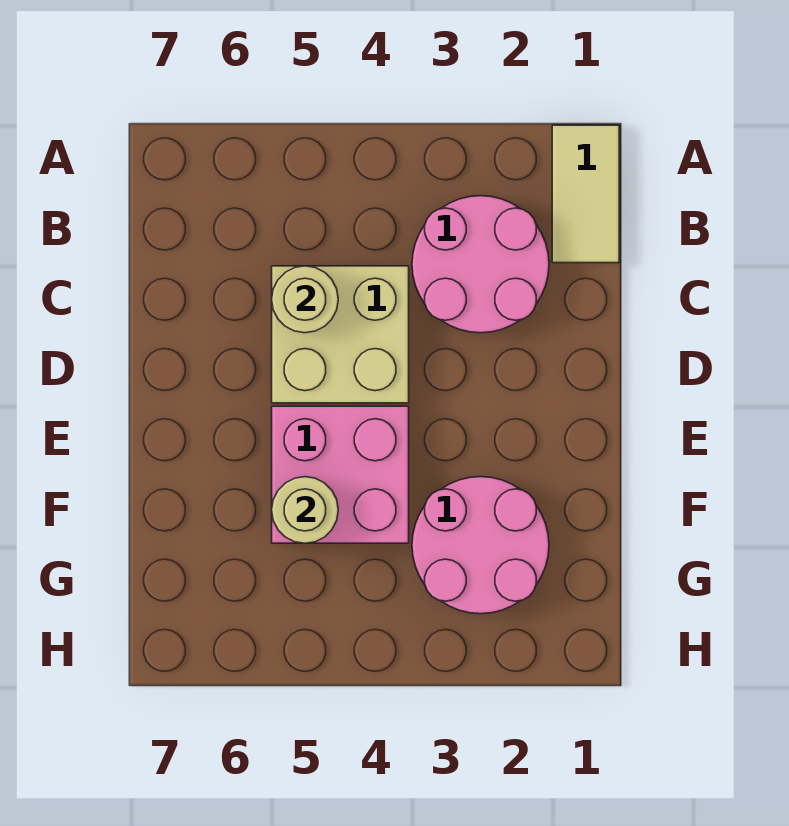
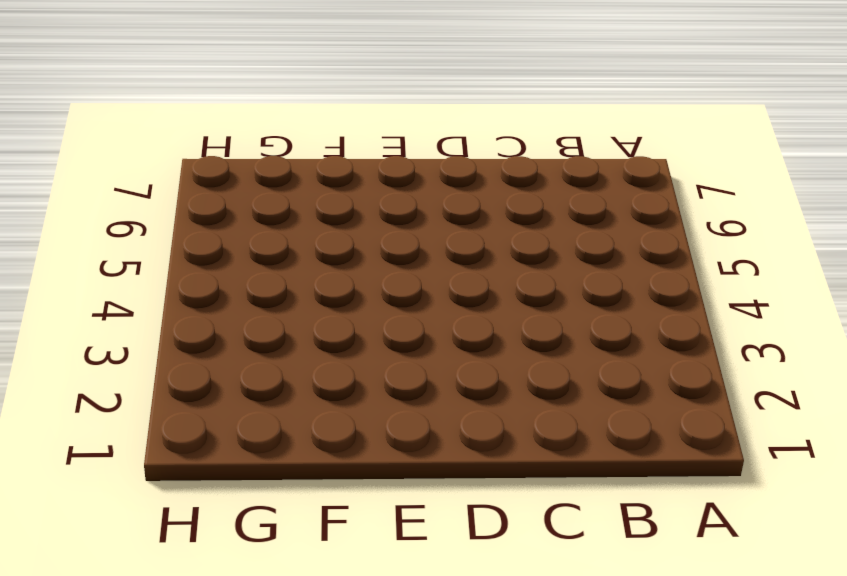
none -> tan 1x2 tile [552,125,619,263]
none -> pink 2x2 round brick [412,196,549,333]

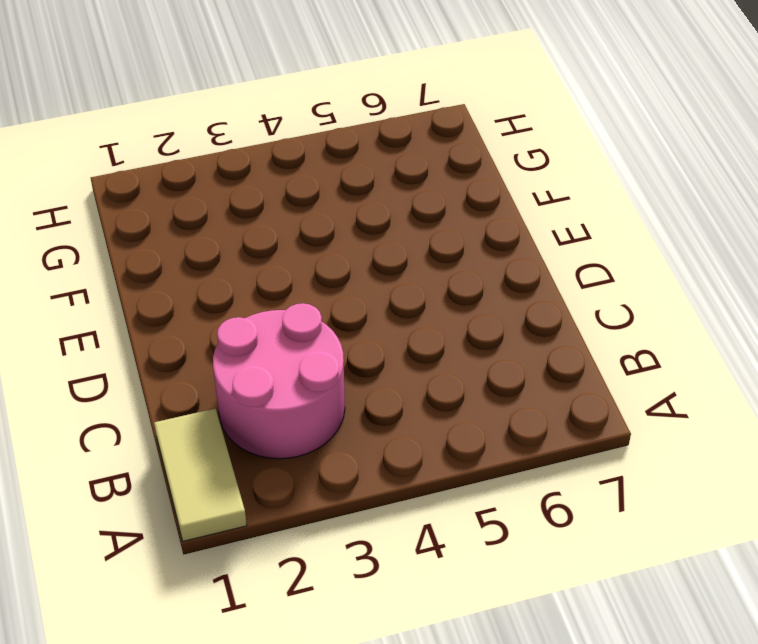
none -> tan 2x2 brick [272,266,409,403]
none -> pink 2x2 brick [272,406,409,543]

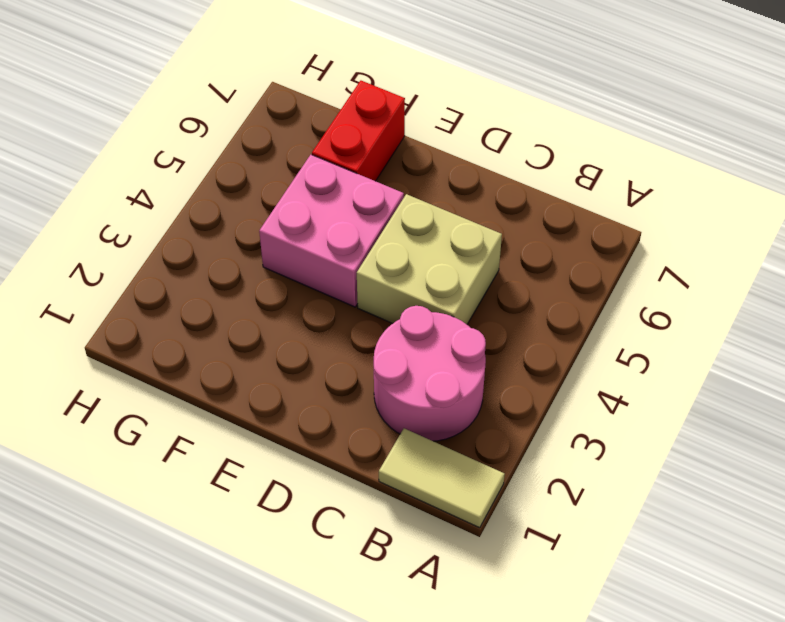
red 1x2 brick [312,81,405,181] -> none
none -> pink 2x2 round brick [412,477,549,614]
none -> tan 1x1 round brick [272,266,338,333]

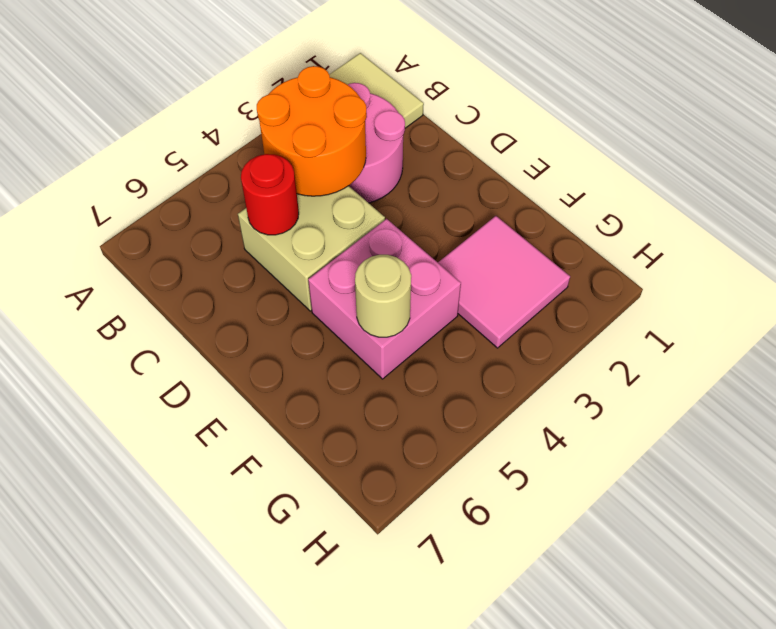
orange 2x2 round brick [257,66,367,196] -> none
red 1x1 round brick [241,154,299,235] -> tan 1x1 round brick [272,266,338,333]
pink 2x2 tile [438,216,570,348] -> pink 2x2 round brick [412,477,549,614]

